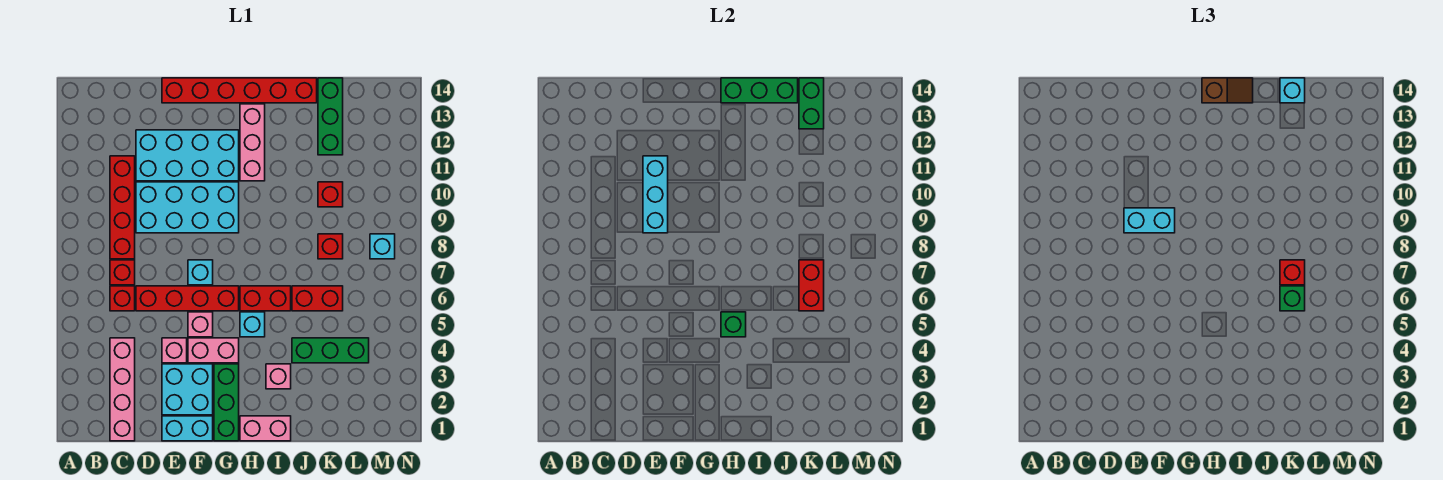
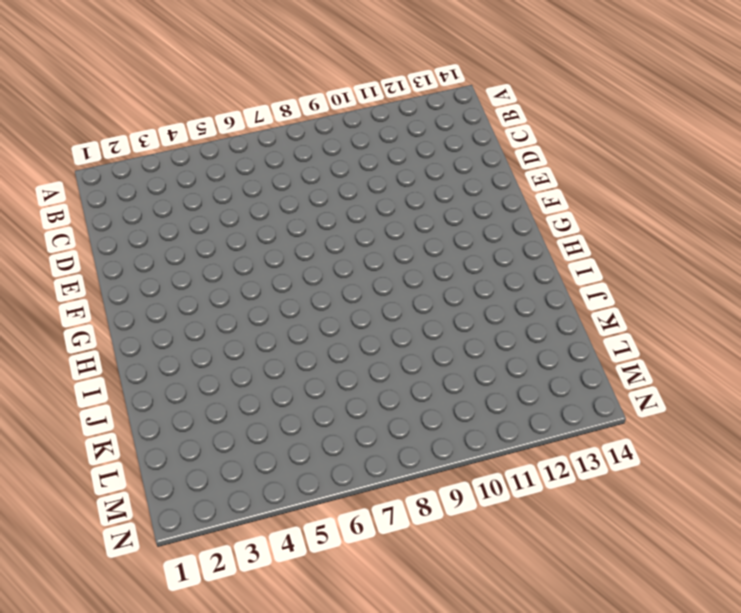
none -> pink 1x4 brick [110,338,135,441]
none -> red 1x1 brick [110,286,135,311]
none -> red 1x1 brick [110,260,135,285]
none -> red 1x4 brick [110,156,135,259]

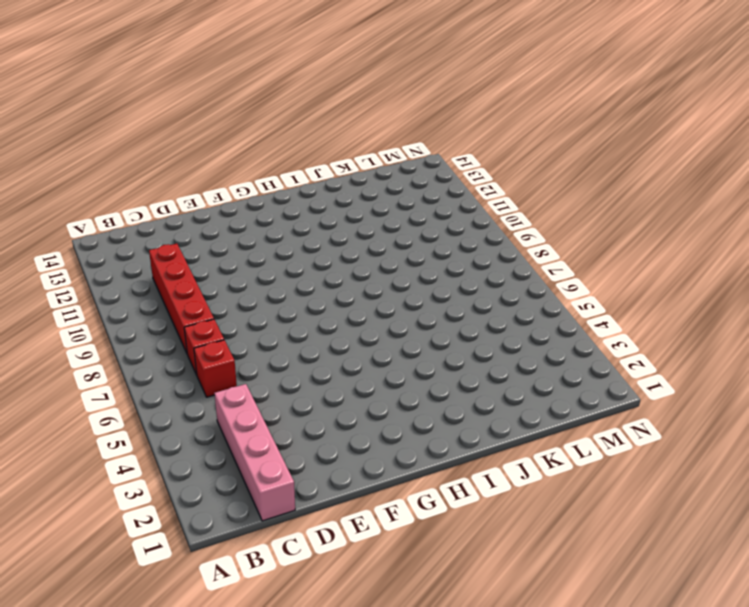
none -> red 1x4 brick [136,286,239,311]
none -> cyan 2x4 brick [136,182,239,233]
none -> cyan 2x4 brick [136,130,239,181]
none -> cyan 1x2 brick [162,416,213,441]

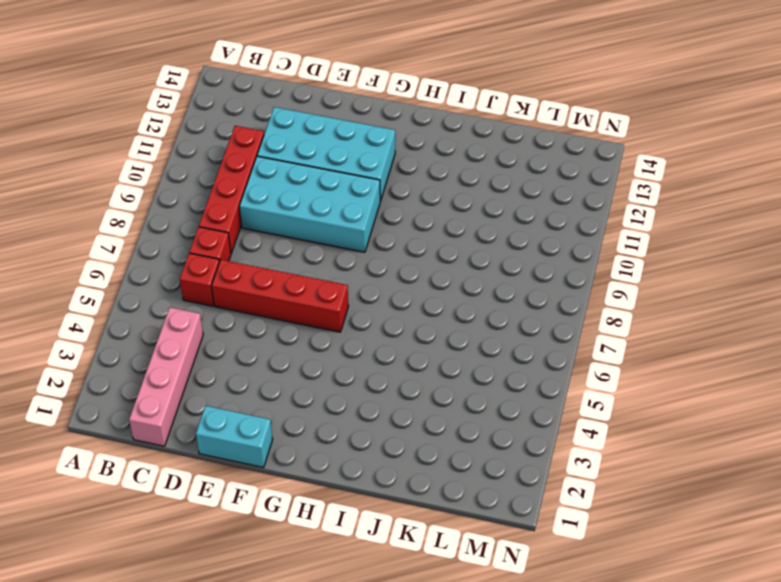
none -> cyan 2x2 brick [162,364,213,415]
none -> pink 1x1 brick [162,338,187,363]
none -> red 1x6 brick [162,78,317,103]
none -> pink 1x2 brick [188,338,239,363]

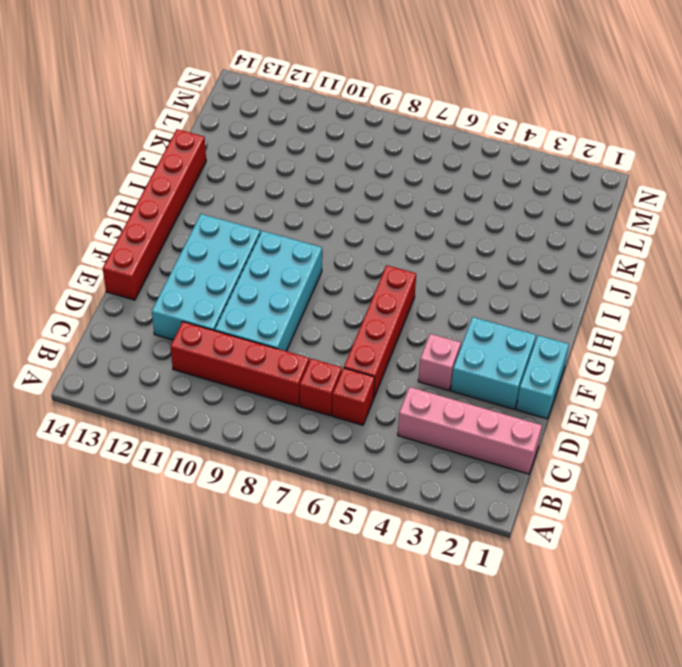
none -> pink 1x2 brick [188,338,239,363]
none -> pink 1x1 brick [188,312,213,337]
none -> cyan 1x1 brick [188,260,213,285]
none -> green 1x3 brick [214,364,239,441]

